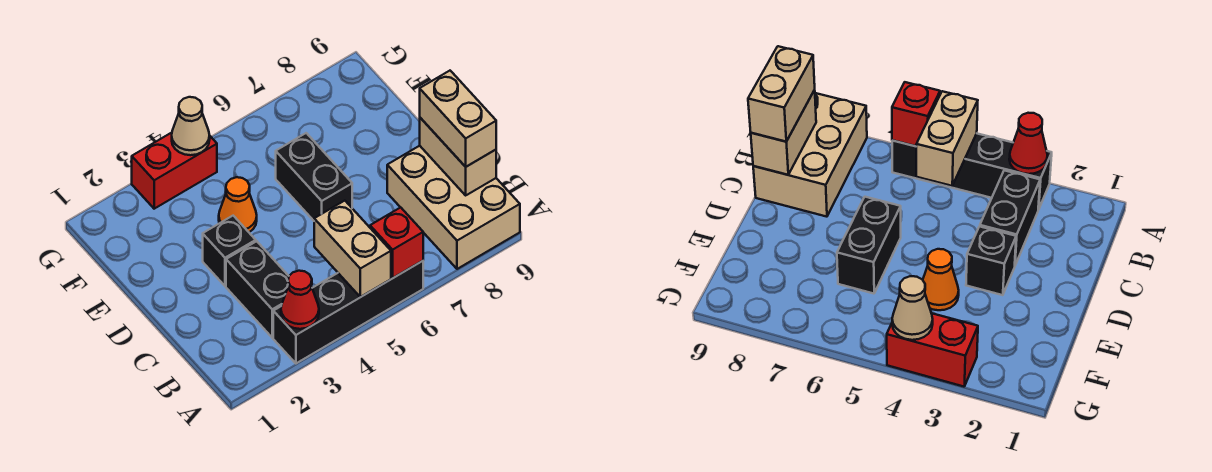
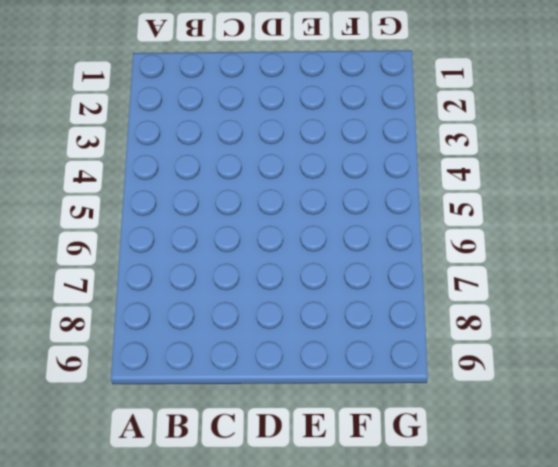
none -> black 1x4 brick [273,261,423,363]
none -> tan 2x3 brick [387,146,520,269]
none -> black 1x2 brick [226,241,289,338]

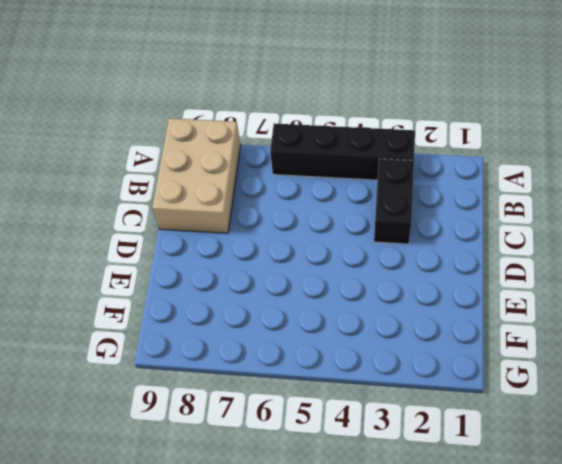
none -> black 1x1 brick [203,216,256,286]
none -> black 1x2 brick [276,133,352,221]
none -> orange 1x1 cone [219,177,257,232]

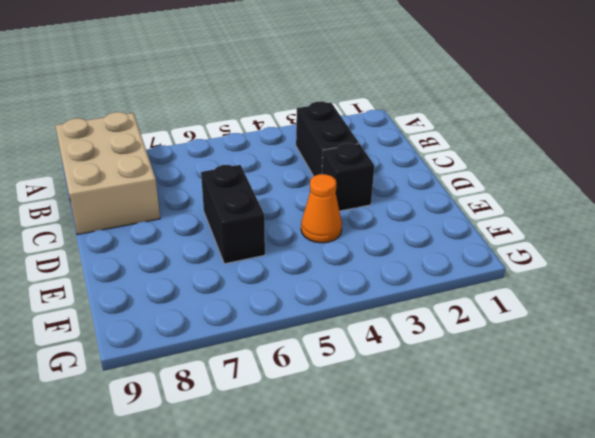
none -> black 1x4 brick [273,261,423,363]
none -> red 1x2 brick [132,133,217,209]
none -> red 1x1 cone [281,271,319,329]

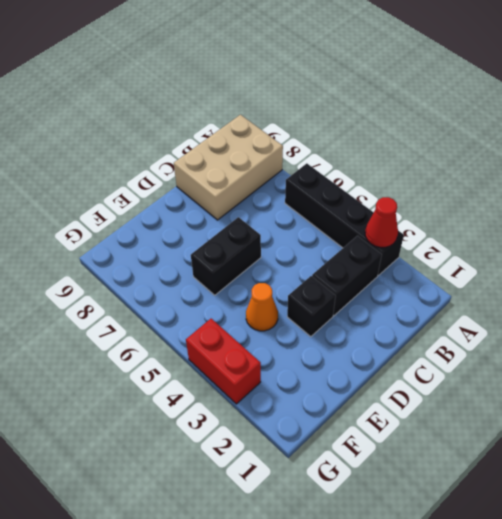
none -> tan 1x2 brick [314,201,391,297]
none -> red 1x1 brick [370,207,423,278]
none -> tan 1x2 brick [420,118,496,195]

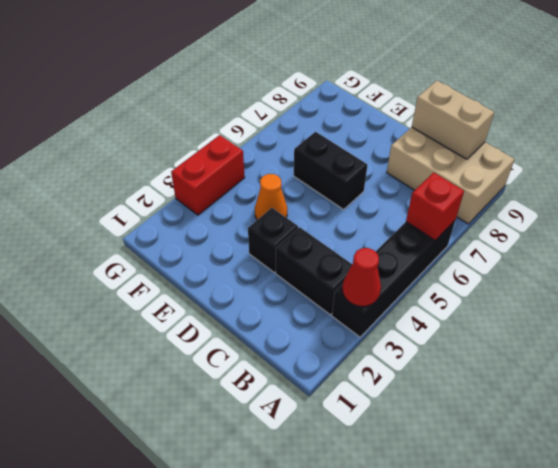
none -> tan 1x2 brick [314,201,391,297]
none -> tan 1x1 cone [172,97,210,155]
none -> tan 1x2 brick [420,71,496,167]

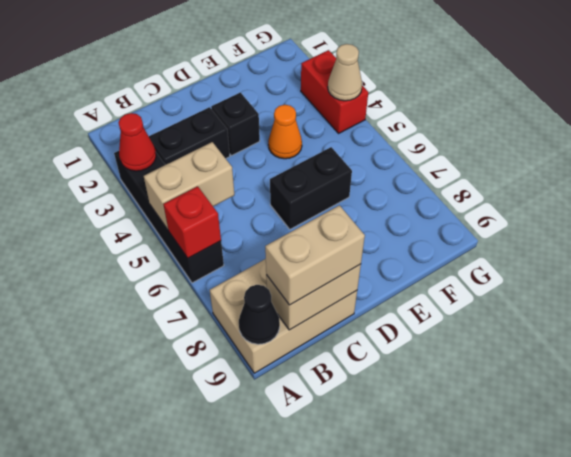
black 1x1 cone [239,285,280,344] -> none

